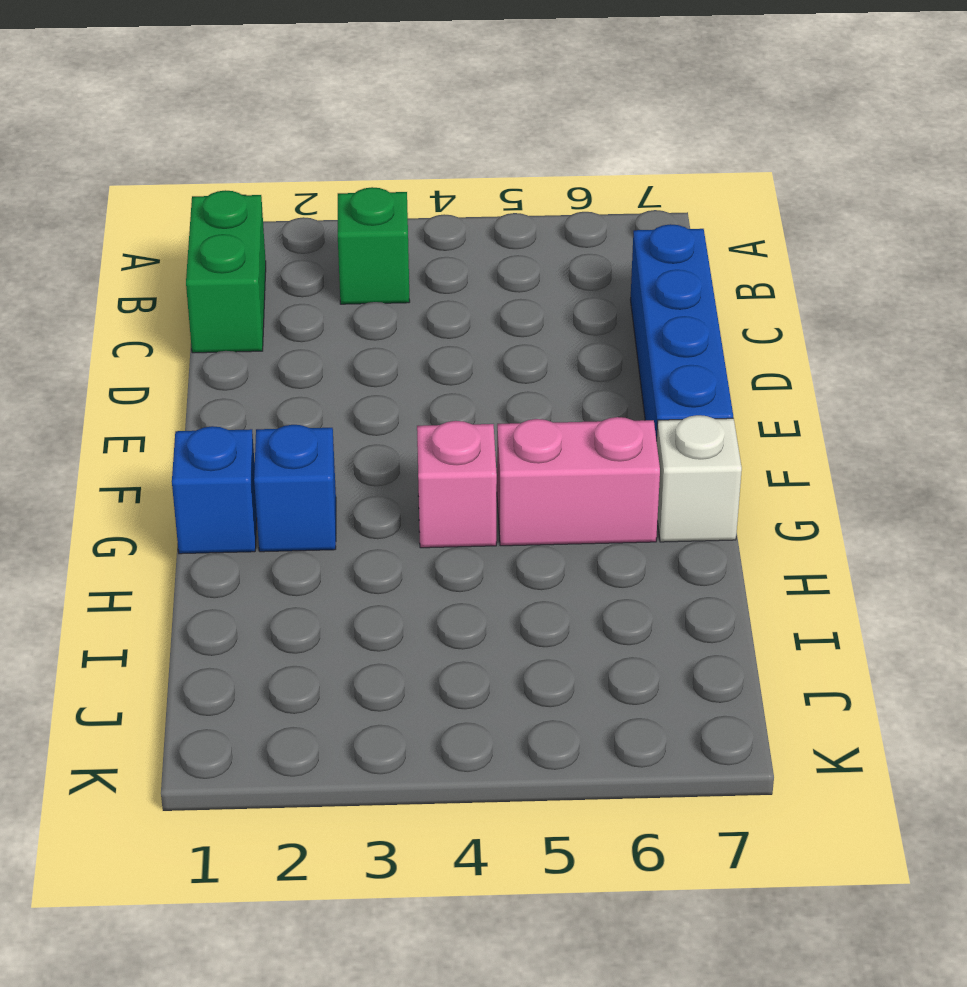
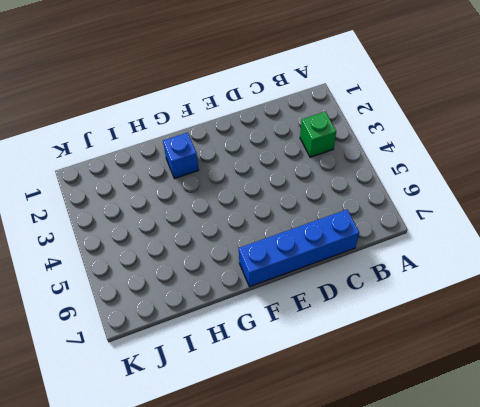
none -> green 1x2 brick [186,190,266,353]
none -> blue 1x1 brick [172,426,257,554]

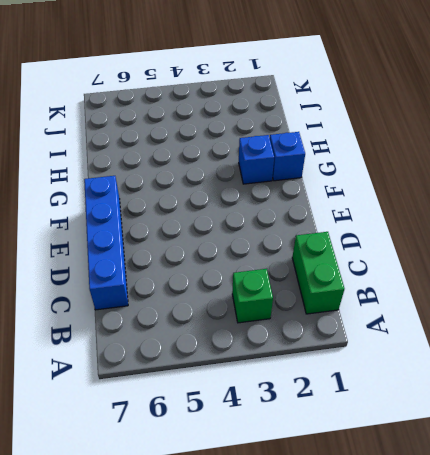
none -> pink 1x1 brick [417,421,497,548]
none -> pink 1x2 brick [497,417,660,546]

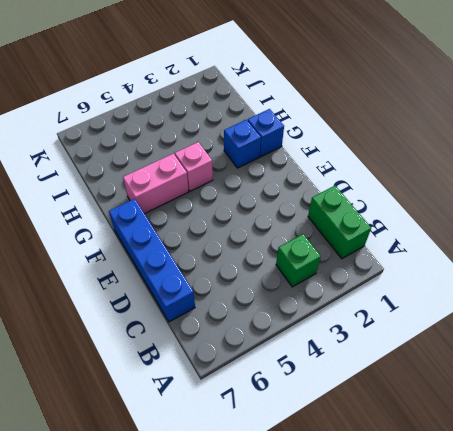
none -> white 1x1 brick [657,415,742,542]

